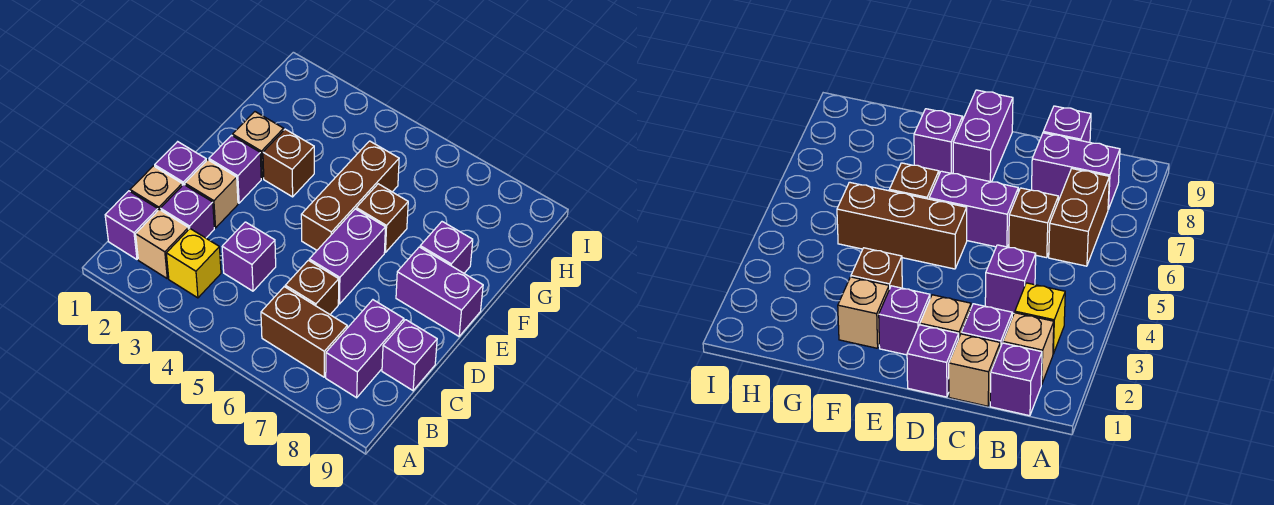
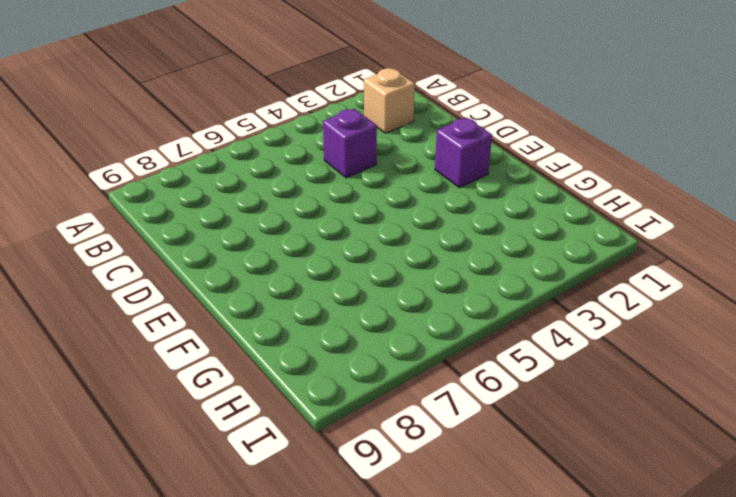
none -> purple 1x1 brick [105,191,158,259]
none -> yellow 1x1 brick [166,229,221,298]
none -> brown 1x2 brick [261,287,347,377]

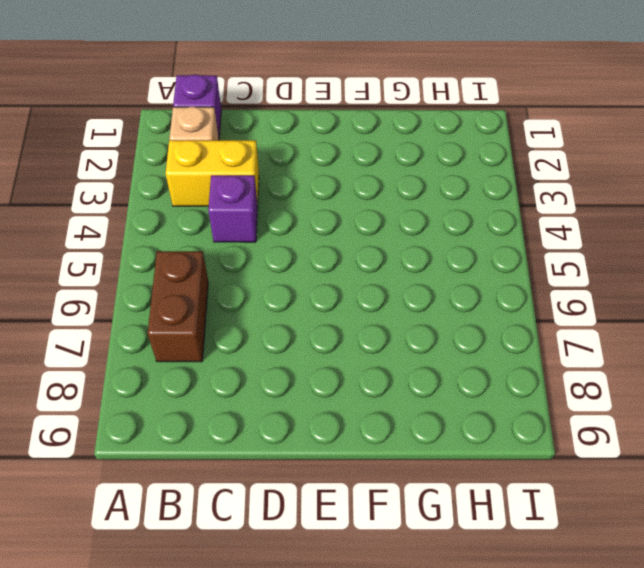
yellow 1x2 brick [166,140,259,206] -> yellow 1x1 brick [166,229,221,298]
none -> purple 1x2 brick [326,300,404,398]
none -> tan 1x1 brick [130,166,182,210]
none -> purple 1x1 brick [160,184,214,238]

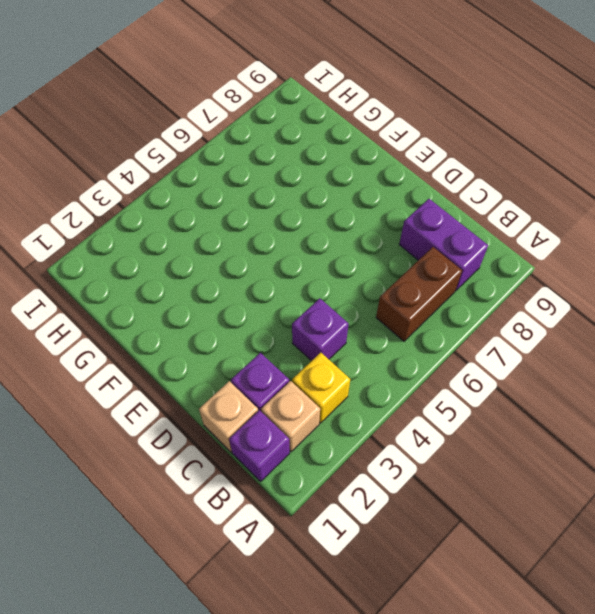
none -> brown 1x1 brick [285,260,339,314]
none -> purple 1x1 brick [382,320,437,390]
none -> purple 1x1 brick [155,142,206,185]

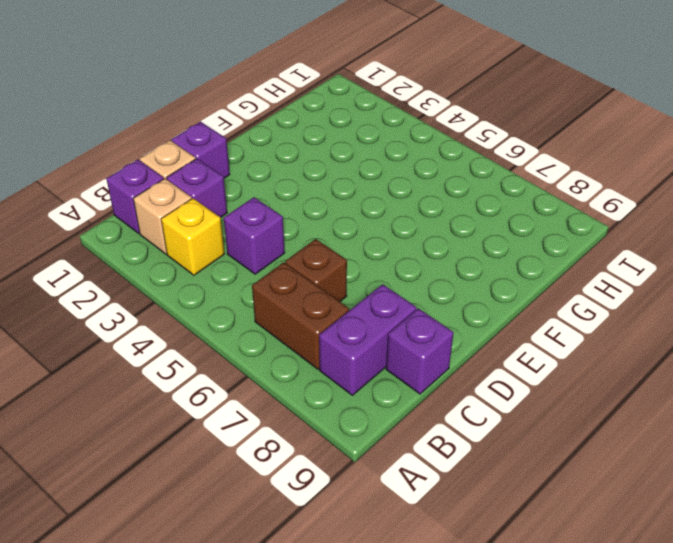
none -> tan 1x1 brick [185,160,238,228]
none -> purple 1x2 brick [309,209,385,304]
none -> purple 1x1 brick [209,135,261,203]

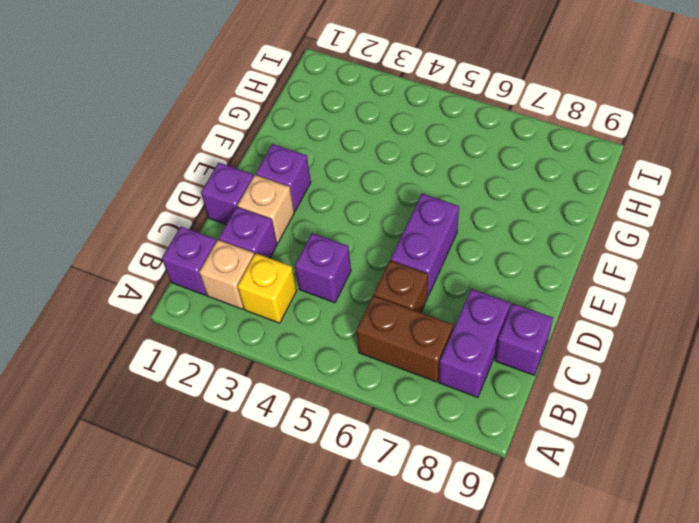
none -> tan 1x1 brick [130,166,182,210]
none -> brown 1x3 brick [301,141,399,250]
none -> purple 1x2 brick [396,247,483,336]

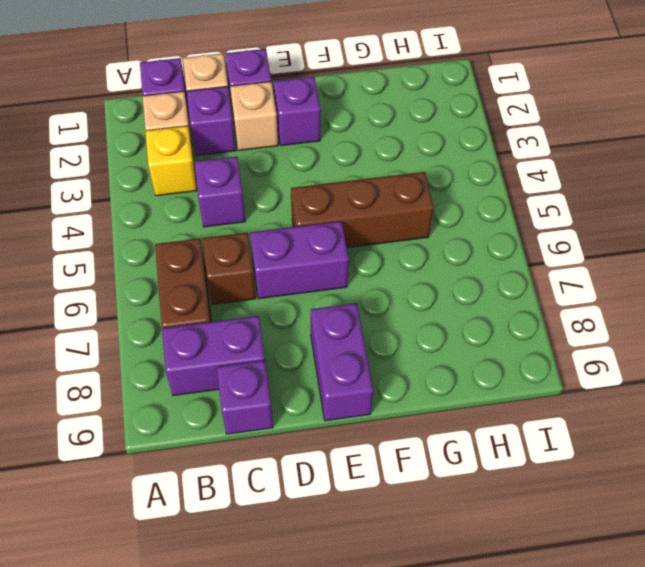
none -> tan 1x1 brick [233,112,284,179]
none -> brown 1x1 brick [263,129,314,197]
none -> brown 1x1 brick [356,184,408,253]

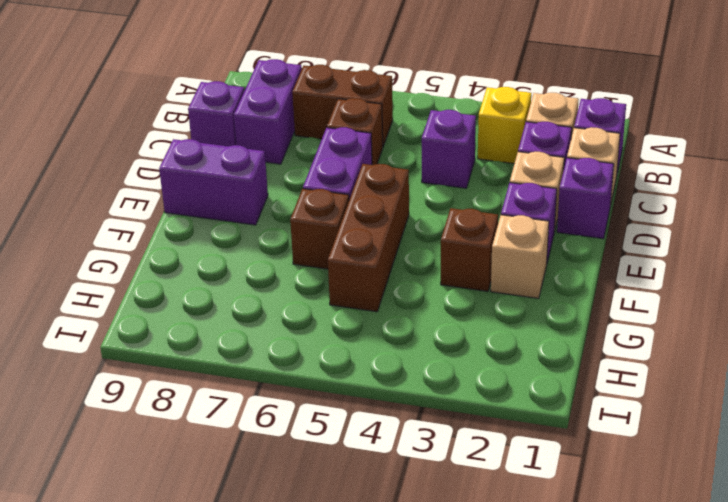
none -> purple 1x1 brick [420,222,473,273]

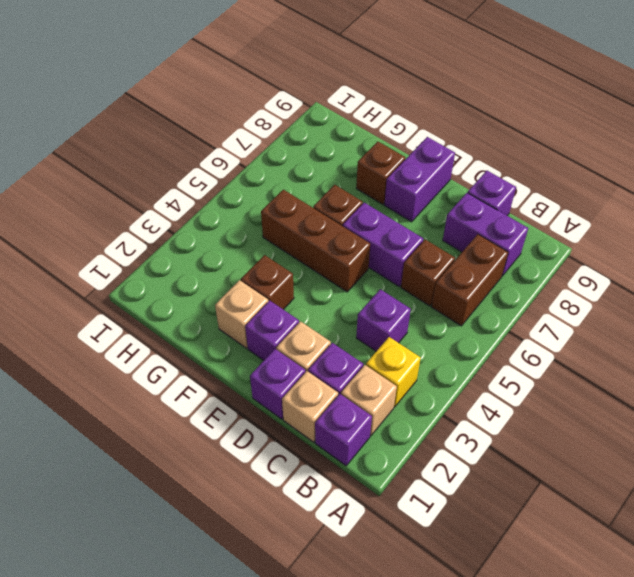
brown 1x1 brick [356,142,405,204] -> purple 1x1 brick [420,222,473,273]

